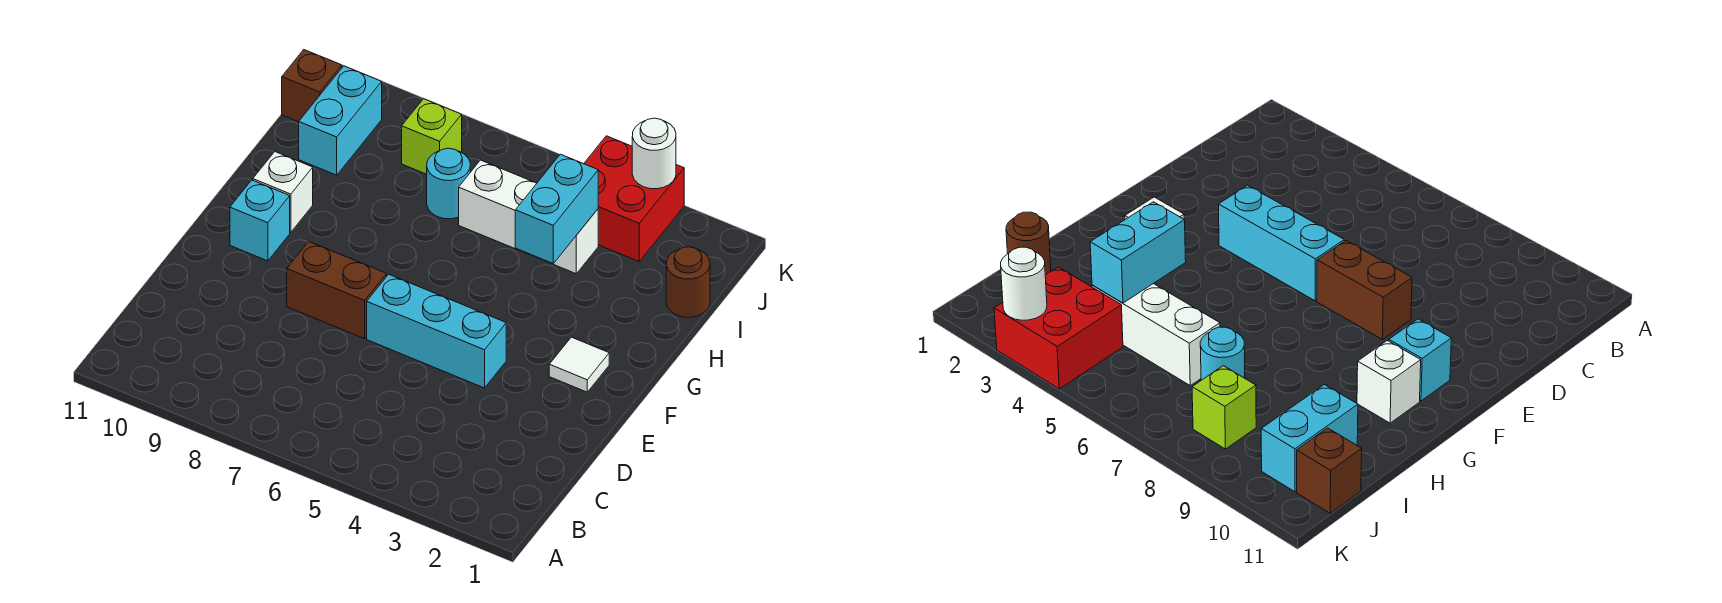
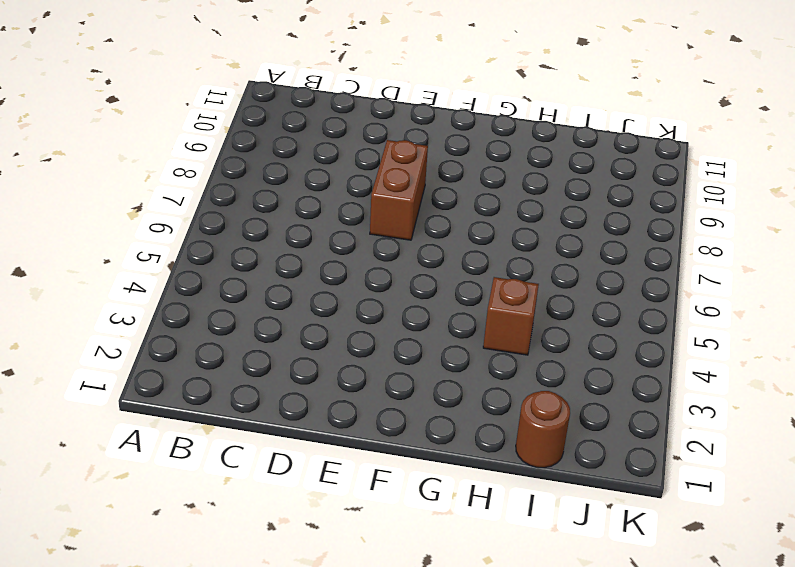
brown 1x1 brick [483,277,539,355] -> brown 1x1 brick moved to [282,50,342,122]
none -> cyan 1x3 brick [367,274,506,388]
none -> white 1x1 tile [549,337,609,392]
none -> cyan 1x1 brick [230,180,290,261]

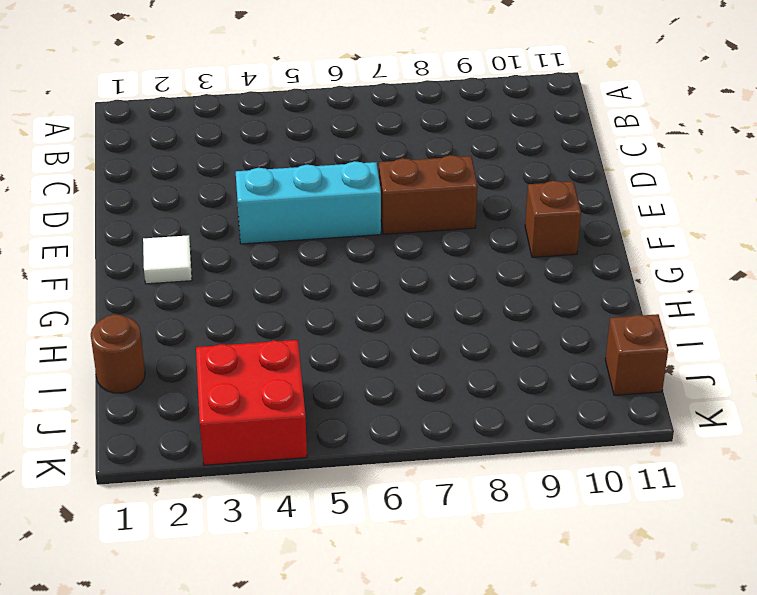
brown 1x1 brick [525,181,581,257] -> cyan 1x1 brick [230,180,290,261]
none -> white 1x1 brick [253,152,313,232]
none -> white 1x3 brick [459,160,598,274]
none -> cyan 1x1 round brick [427,148,470,219]

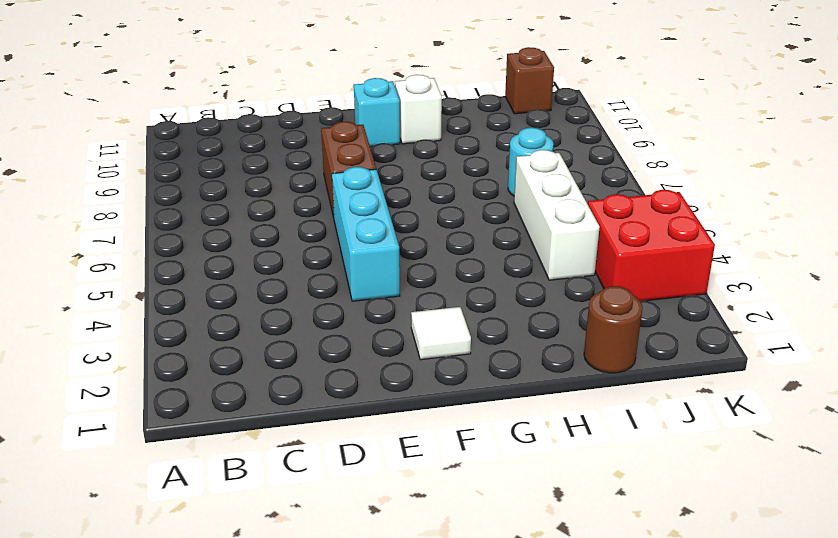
none -> cyan 1x2 brick [299,66,382,175]
none -> lime 1x1 brick [402,99,462,174]
none -> cyan 1x2 brick [515,154,598,263]

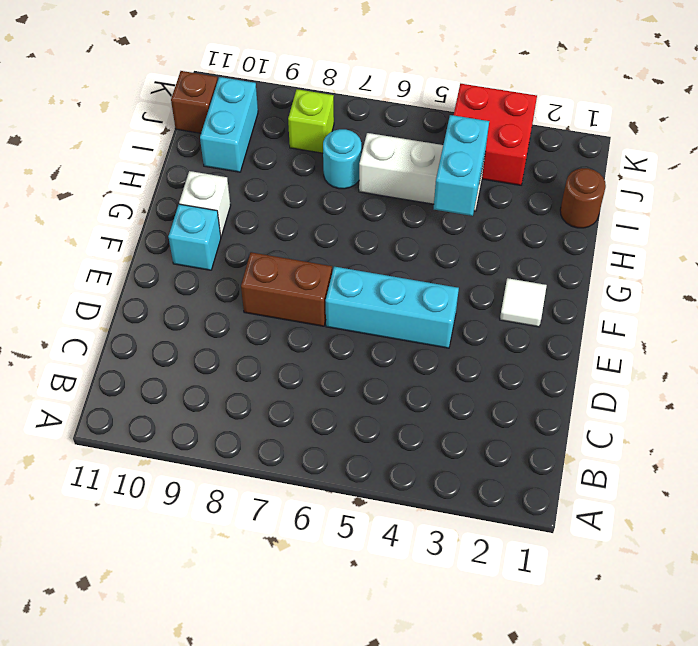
none -> white 1x1 round brick [632,118,676,189]

